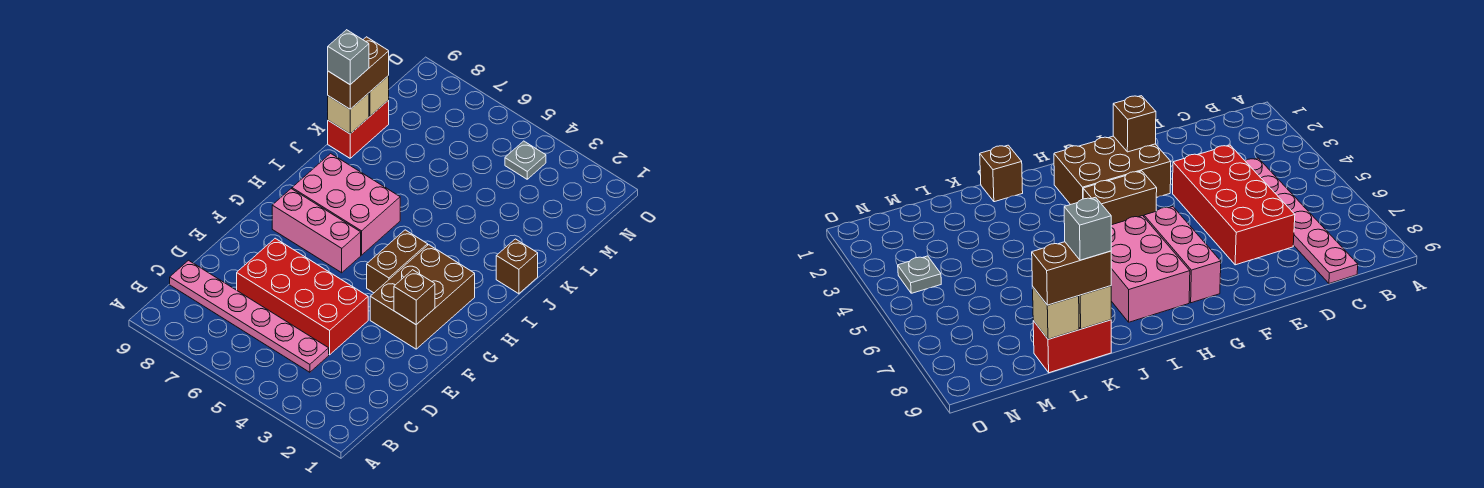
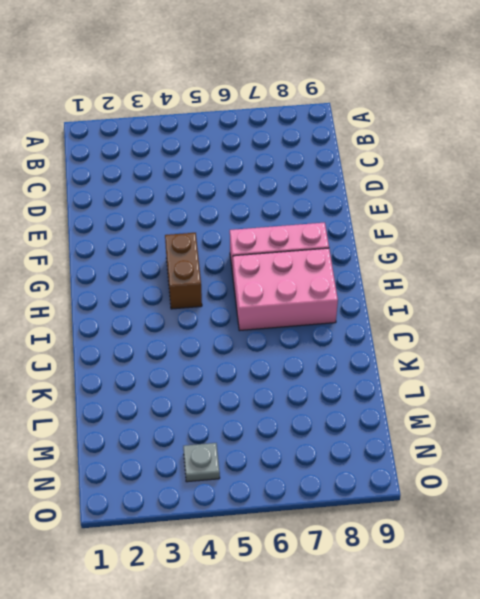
none -> pink 1x6 plate [170,260,329,372]
none -> red 2x4 brick [237,238,368,355]
none -> brown 2x3 brick [370,245,475,349]

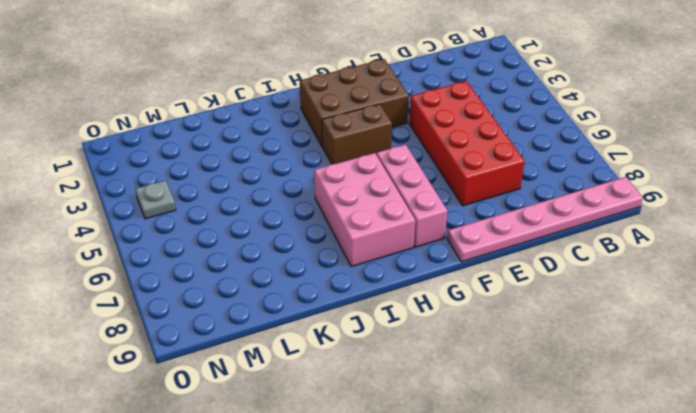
pink 1x6 plate [447,177,643,262] -> pink 1x6 plate turned to [170,260,329,372]
none -> brown 1x1 brick [496,239,538,294]
none -> red 1x2 brick [328,100,389,158]
none -> brown 1x1 brick [394,270,435,325]

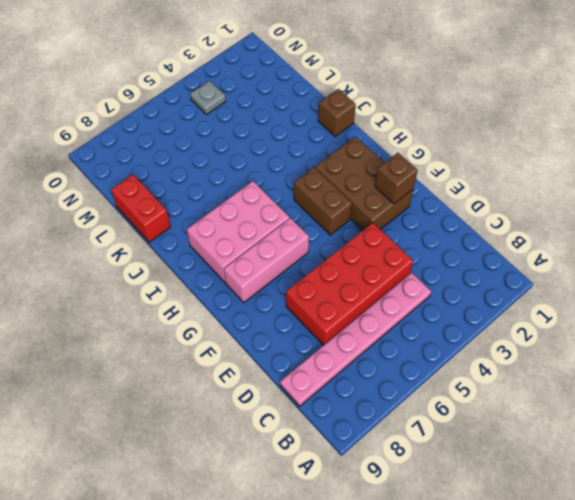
none -> tan 1x1 brick [328,93,369,134]
none -> tan 1x1 brick [369,76,389,116]
none -> brown 1x2 brick [328,37,389,109]

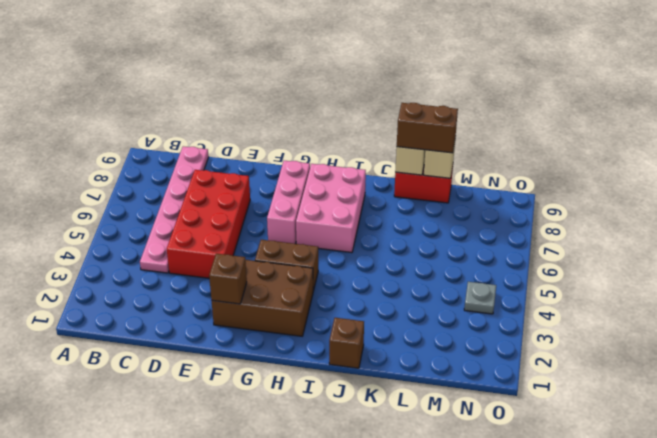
none -> grey 1x1 brick [328,30,369,85]

